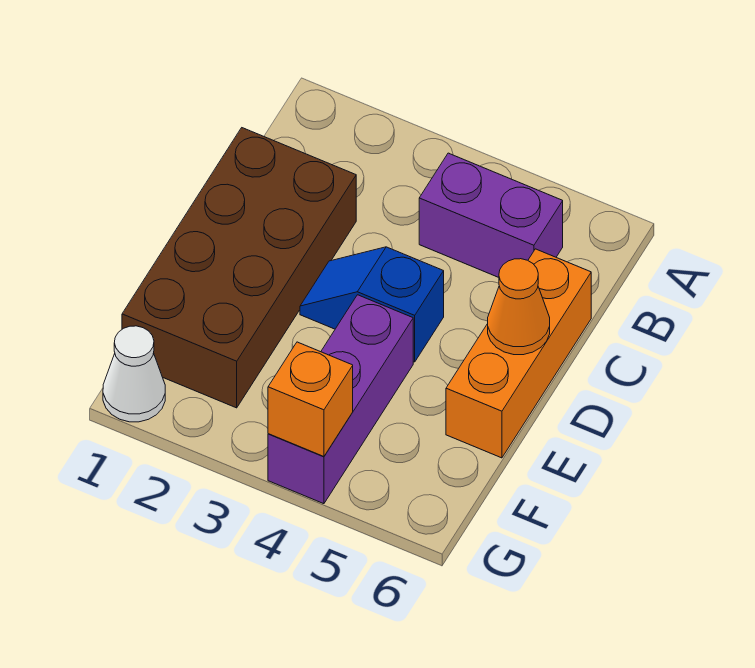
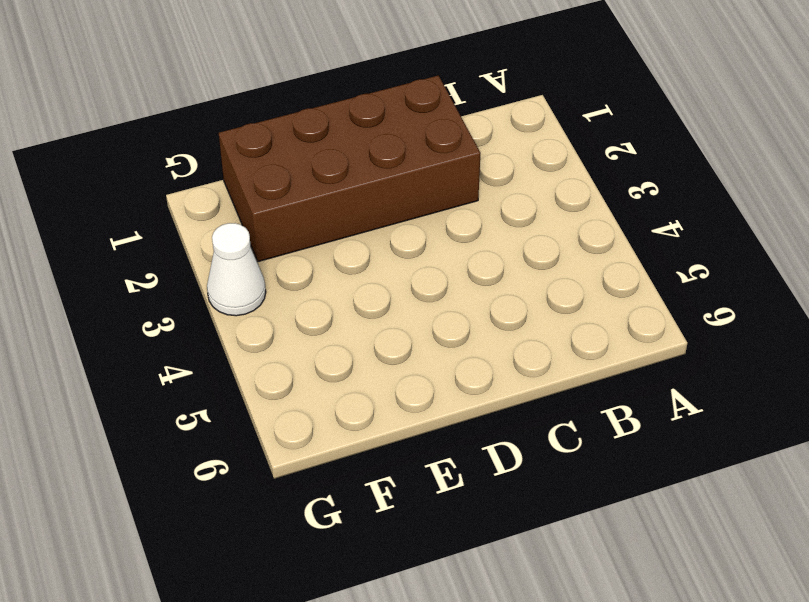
white 1x1 cone [207,223,266,316] -> white 1x1 cone moved to [103,326,165,422]
none -> purple 1x2 brick [419,153,563,277]
none -> orange 1x3 brick [446,249,591,458]

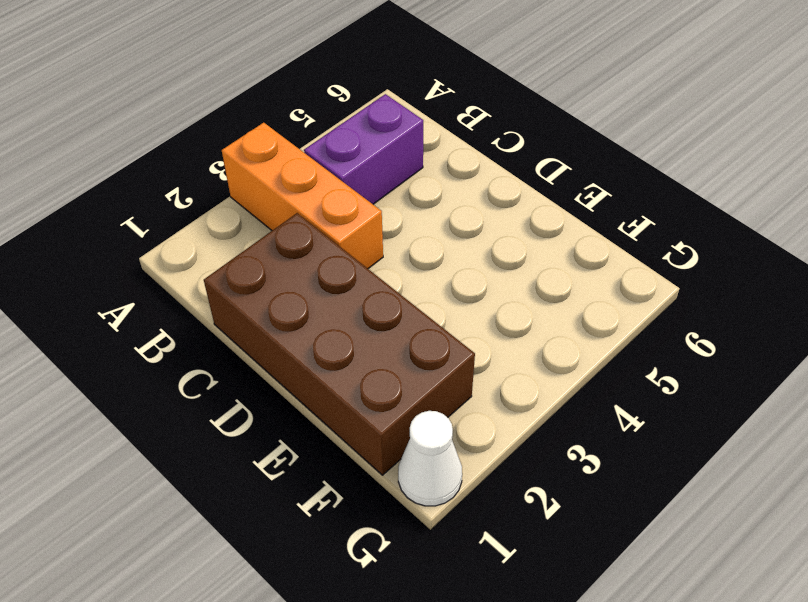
orange 1x3 brick [222,123,383,269] -> orange 1x3 brick moved to [446,249,591,458]
none -> blue 1x2 slope [300,247,444,362]
none -> purple 1x3 brick [268,295,413,504]

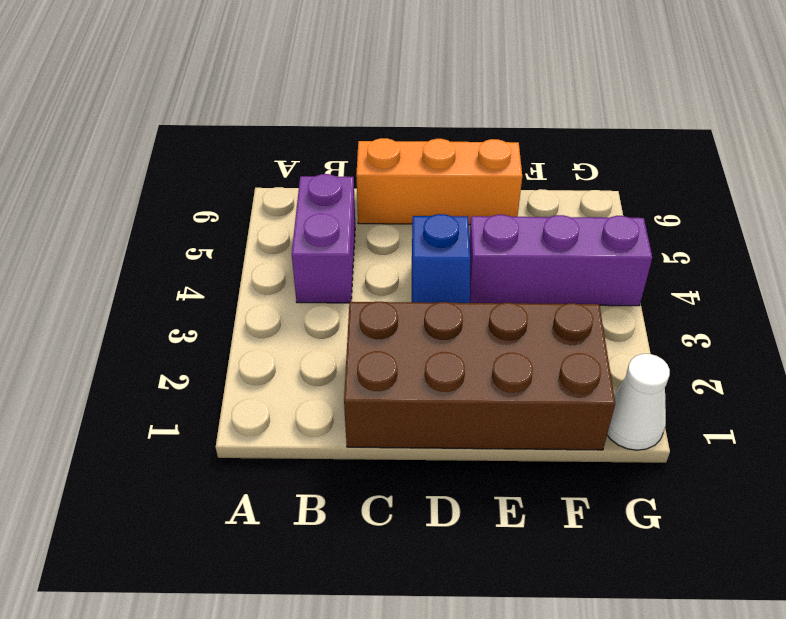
none -> orange 1x1 cone [488,259,550,355]
none -> orange 1x1 brick [268,342,353,456]

